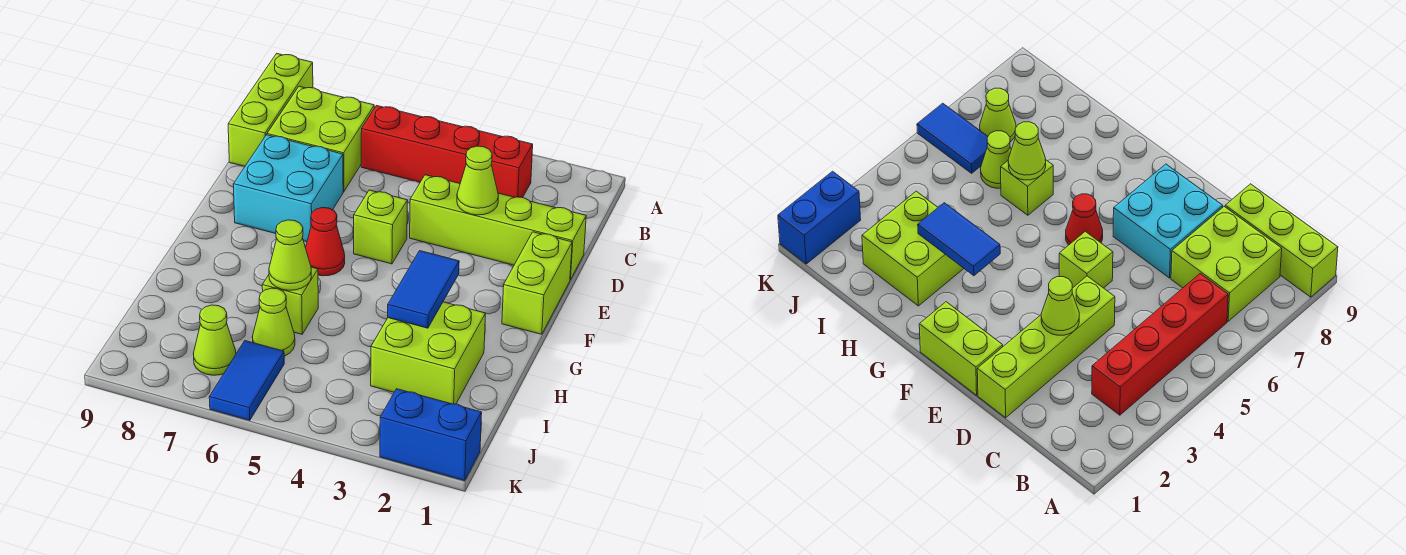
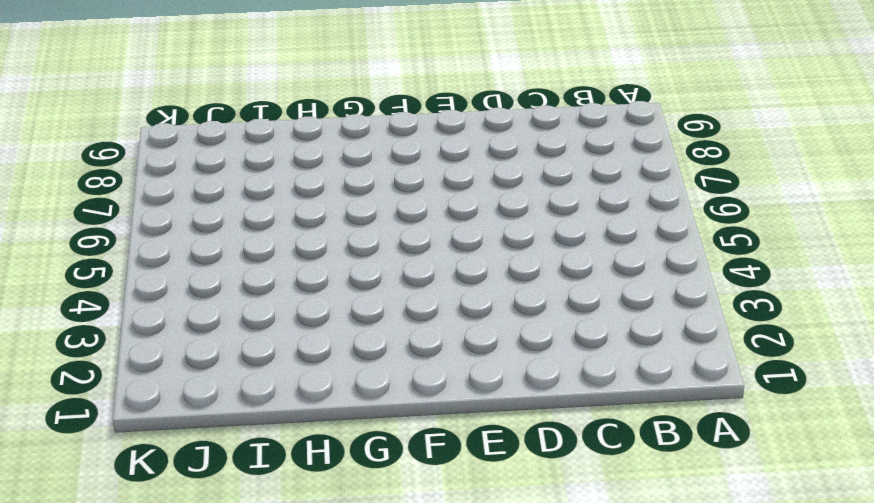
none -> lime 1x3 brick [228,54,313,167]
none -> red 1x4 brick [361,106,533,198]
none -> lime 2x2 brick [267,86,374,192]

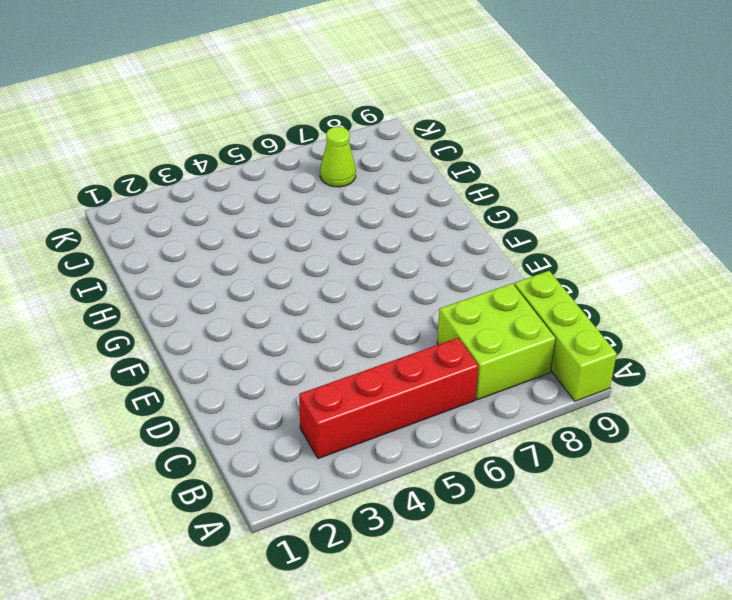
none -> lime 1x4 brick [410,175,586,280]
none -> cyan 2x2 brick [233,135,343,242]
none -> lime 1x2 brick [502,232,572,334]

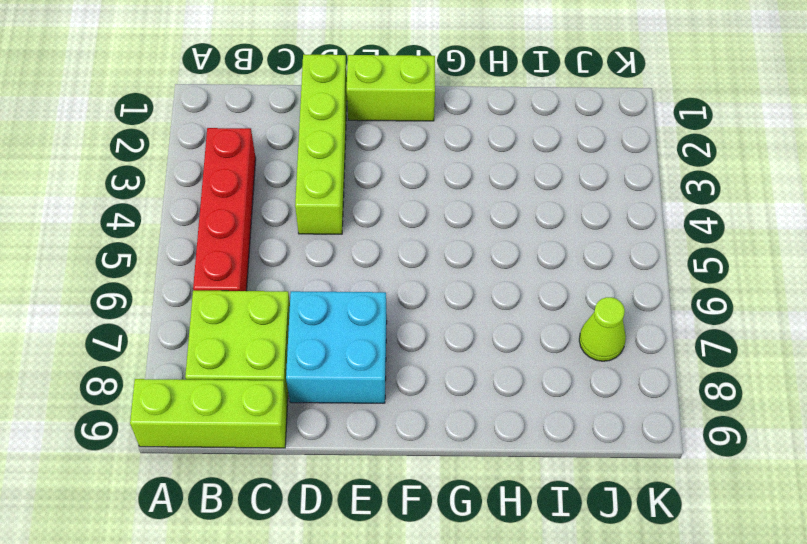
none -> lime 1x1 brick [354,190,408,264]
none -> red 1x1 cone [305,208,345,276]
none -> lime 2x2 brick [371,302,486,404]

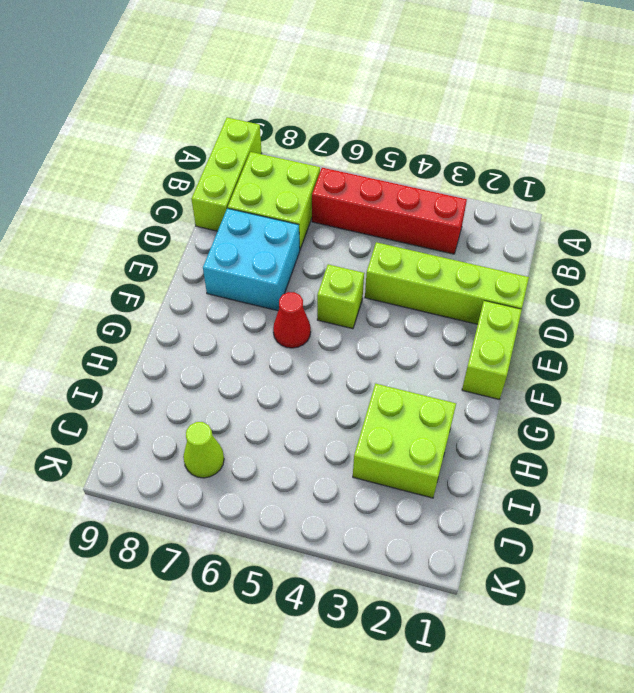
none -> lime 1x1 brick [262,267,318,334]
none -> lime 1x1 cone [252,288,295,356]
none -> blue 1x2 tile [209,341,284,420]

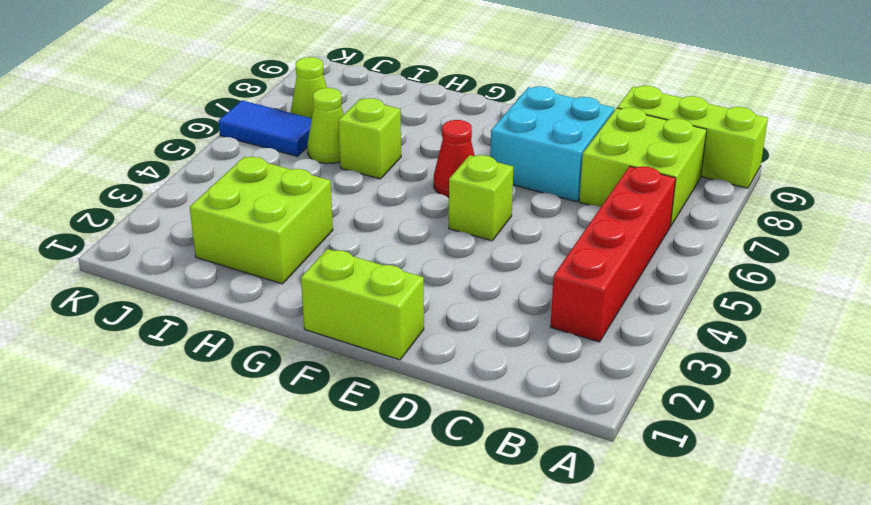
none -> lime 1x4 brick [410,175,586,280]
none -> blue 1x2 brick [380,389,482,481]
none -> lime 1x1 cone [457,146,498,215]

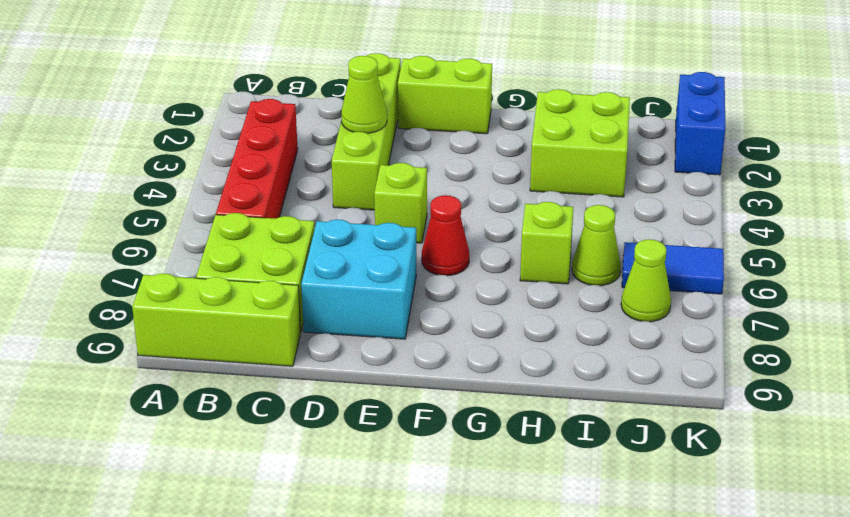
none -> blue 1x2 tile [388,251,459,328]
none -> lime 1x1 cone [269,220,311,290]

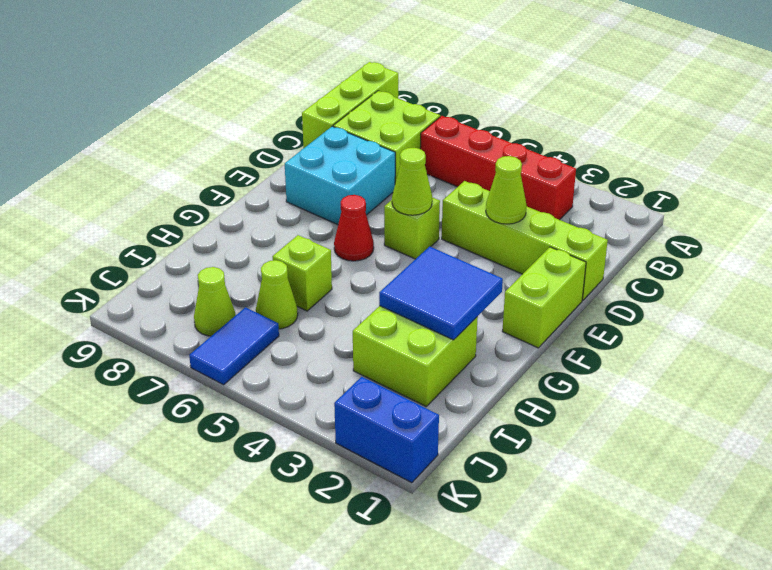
lime 1x1 cone [392,148,432,215] -> lime 1x1 cone moved to [269,220,311,290]
blue 2x2 tile [379,247,503,340] -> blue 1x2 tile [388,251,459,328]

